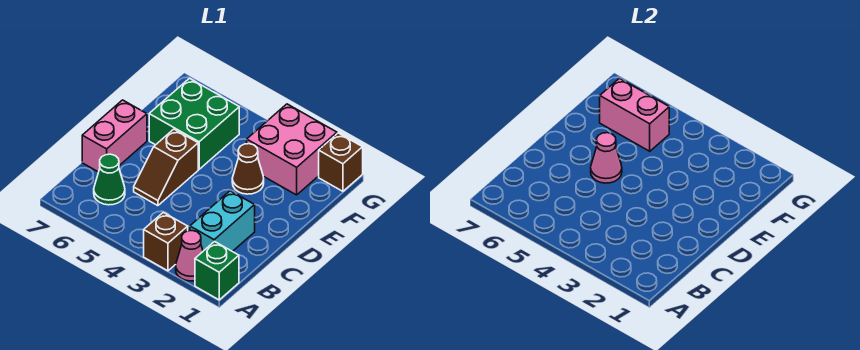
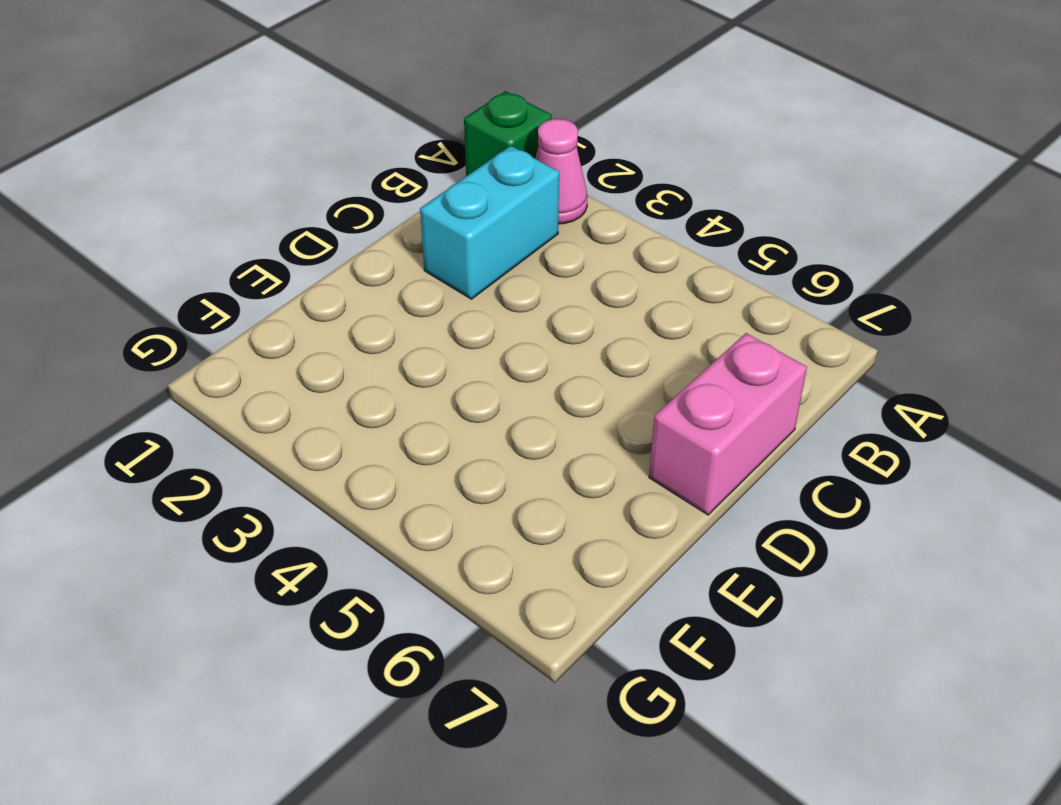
none -> brown 1x1 brick [144,212,188,271]
none -> green 1x1 cone [94,154,125,205]
none -> brown 1x2 slope [134,129,198,206]

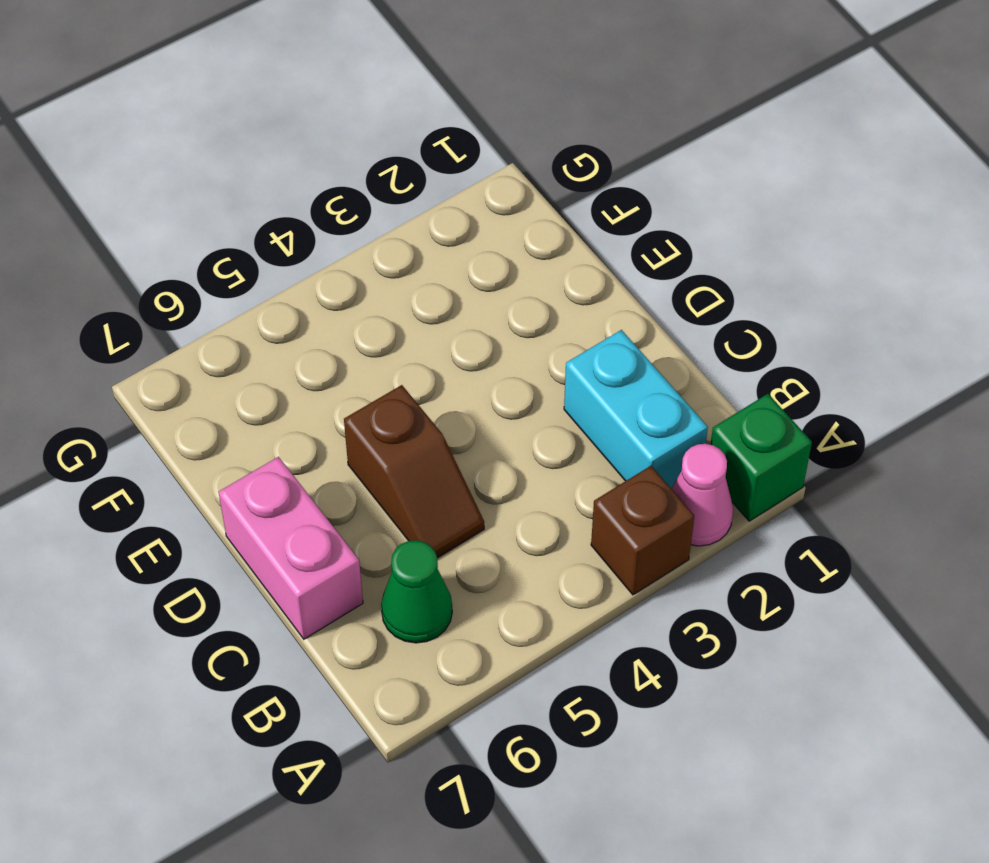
none -> brown 1x1 cone [232,144,264,194]
none -> green 2x2 brick [149,78,239,169]
none -> pink 2x2 brick [247,104,337,195]

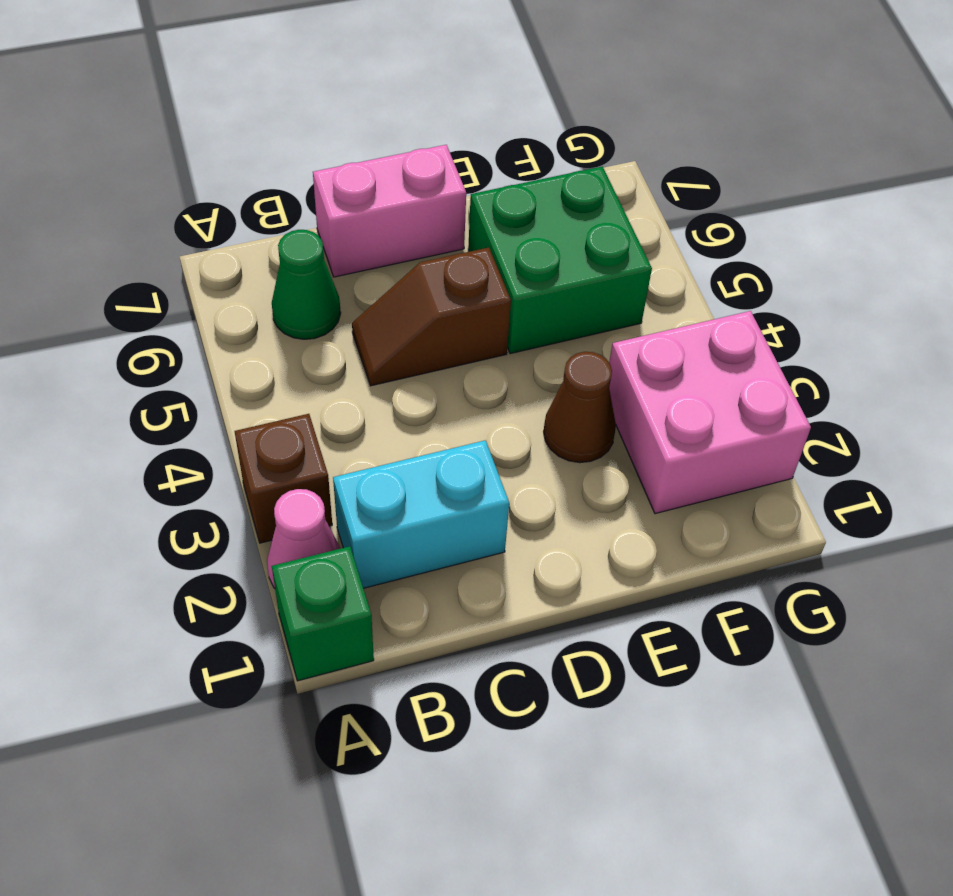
none -> brown 1x1 brick [319,133,363,191]
none -> pink 1x1 cone [591,133,622,183]
none -> pink 1x2 brick [600,78,669,151]

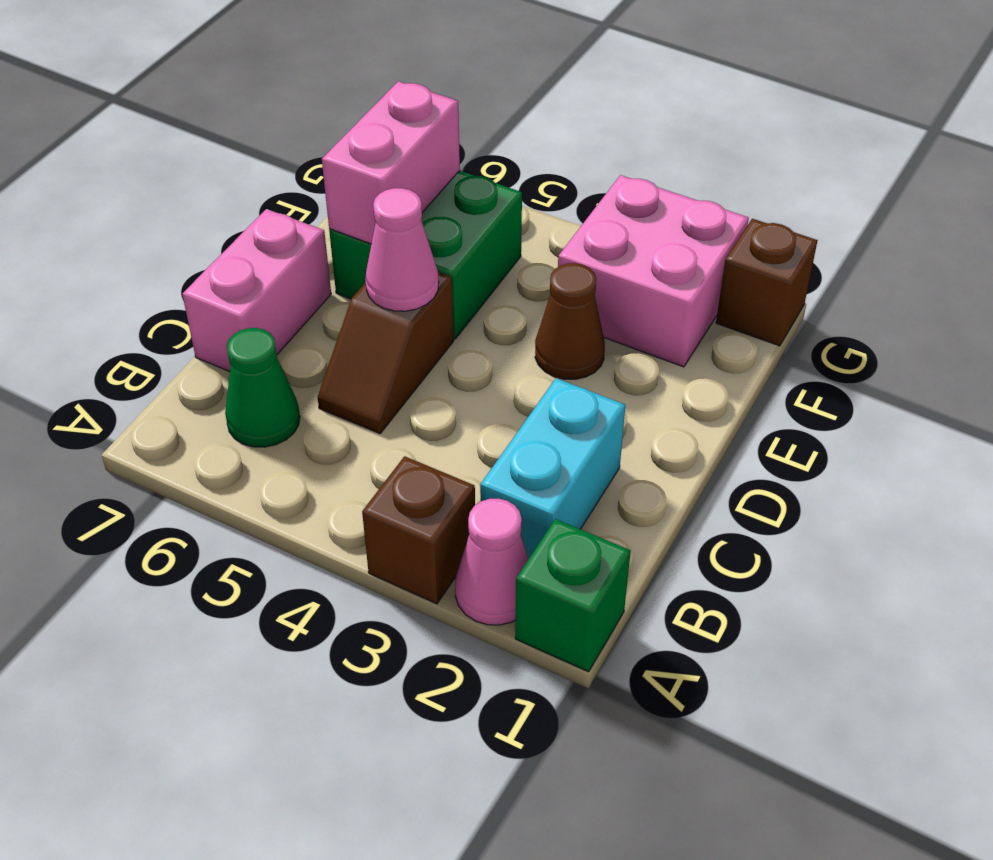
pink 1x2 brick [322,81,460,244] -> pink 1x2 brick turned to [600,78,669,151]

